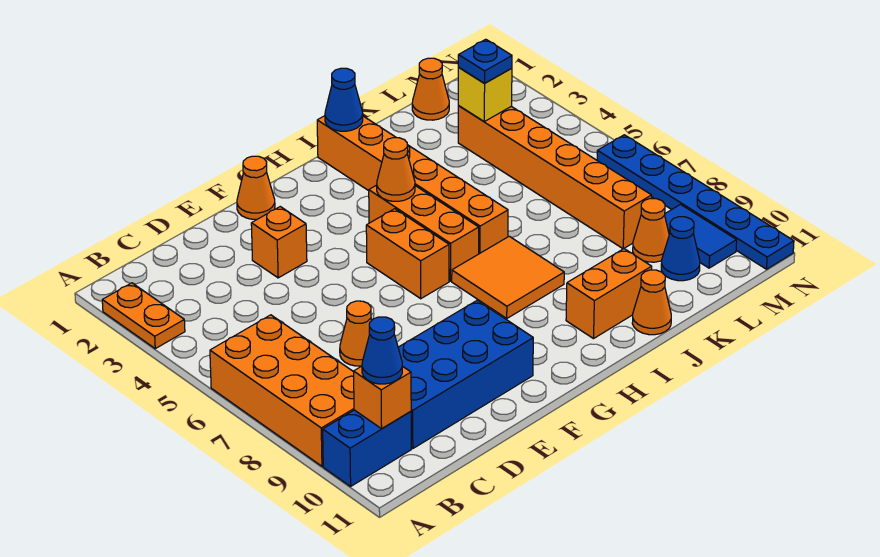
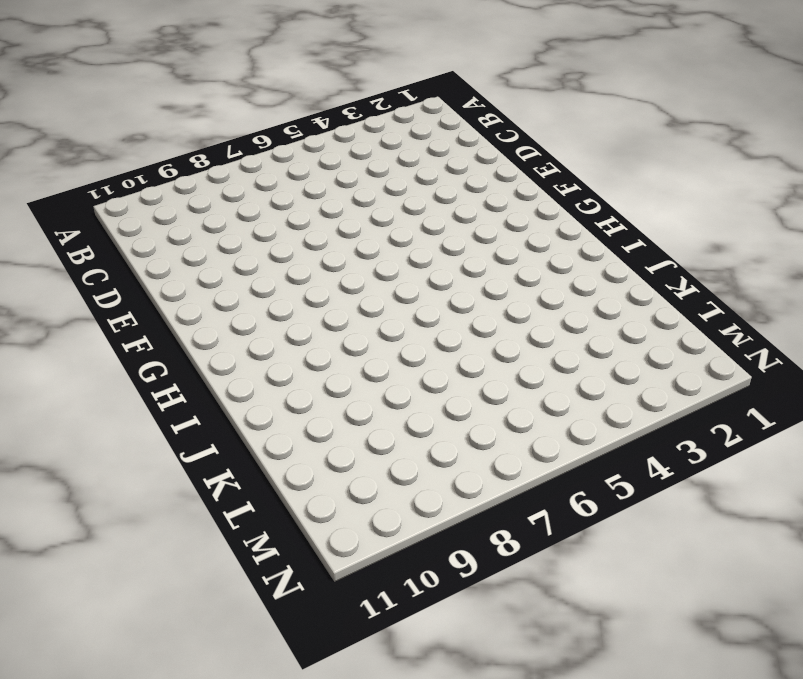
none -> orange 1x2 plate [102,283,185,349]
none -> orange 2x4 brick [210,315,354,466]
none -> blue 1x2 brick [323,410,411,486]

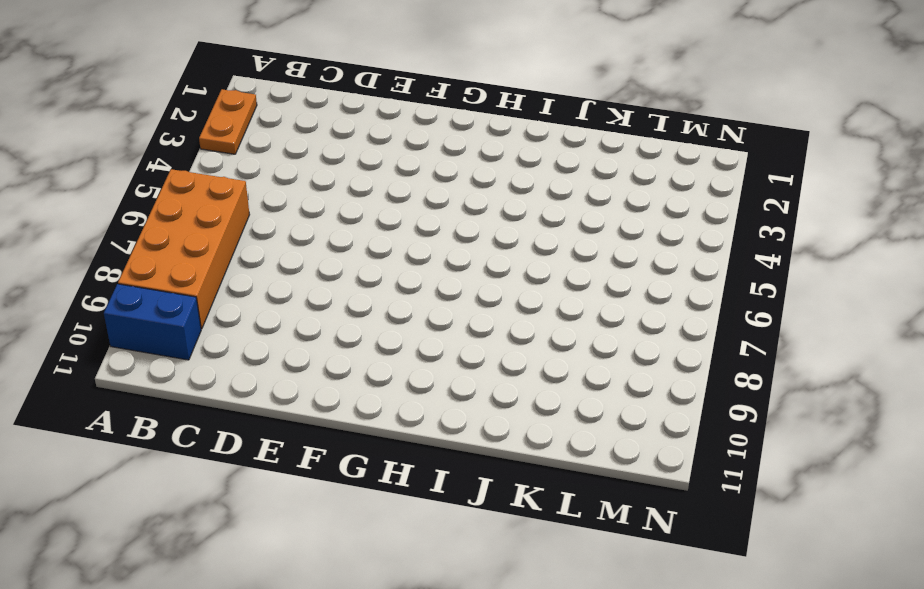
none -> blue 2x4 brick [398,300,533,449]
none -> orange 1x1 cone [340,301,372,366]
none -> orange 1x1 brick [251,207,307,278]

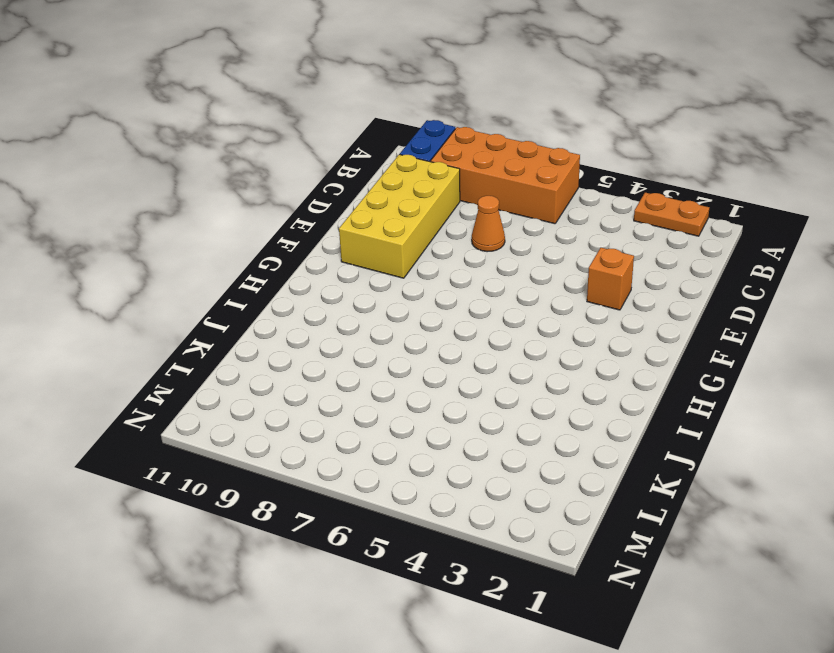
yellow 2x4 brick [339,154,460,278] -> blue 2x4 brick [398,300,533,449]
none -> orange 1x1 cone [237,156,275,219]
none -> orange 1x2 brick [366,209,449,299]
none -> orange 1x3 brick [369,185,479,281]

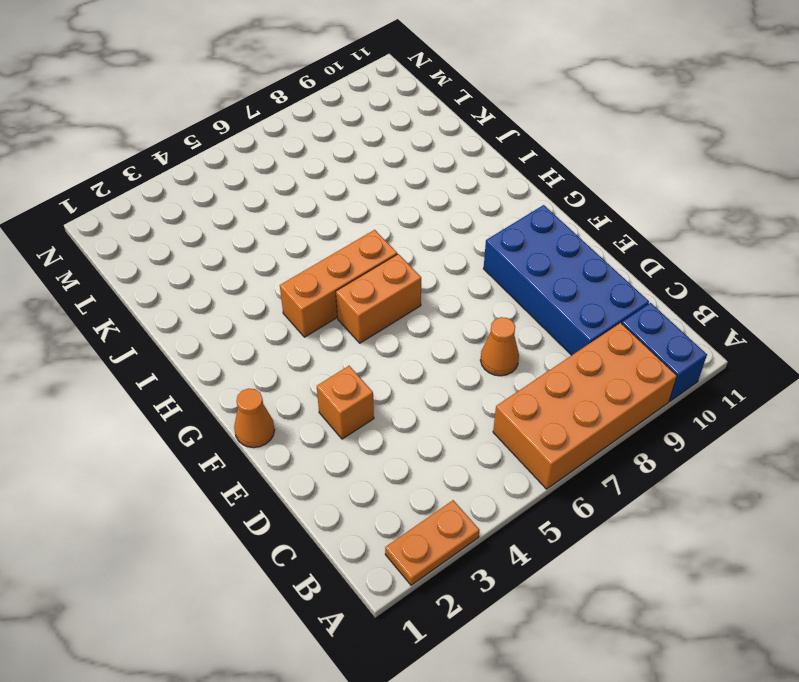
none -> orange 2x2 tile [452,236,564,318]
none -> orange 1x6 brick [317,116,508,254]
none -> orange 1x2 brick [566,249,652,339]

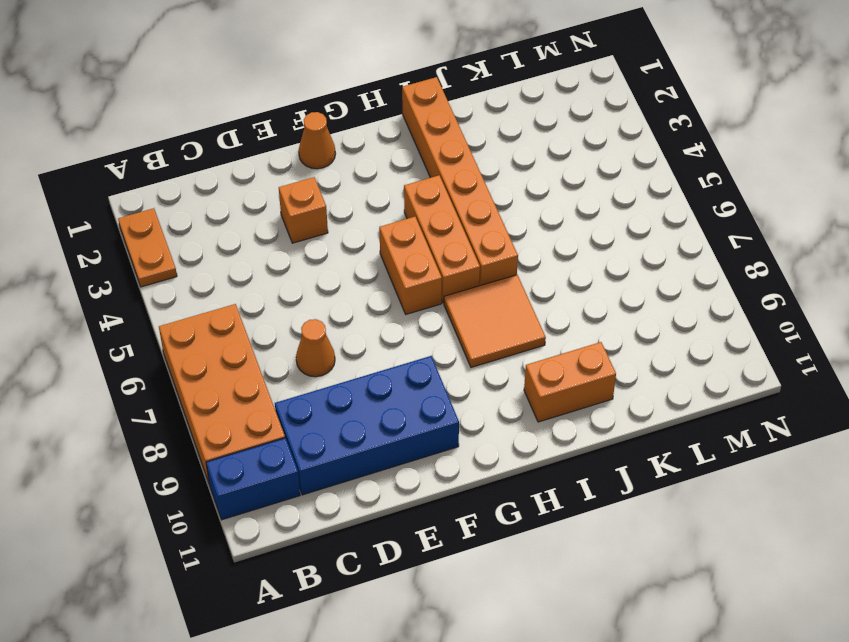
none -> orange 1x1 cone [632,270,671,335]
none -> orange 1x1 cone [412,58,449,120]
none -> orange 1x6 brick [458,106,652,249]

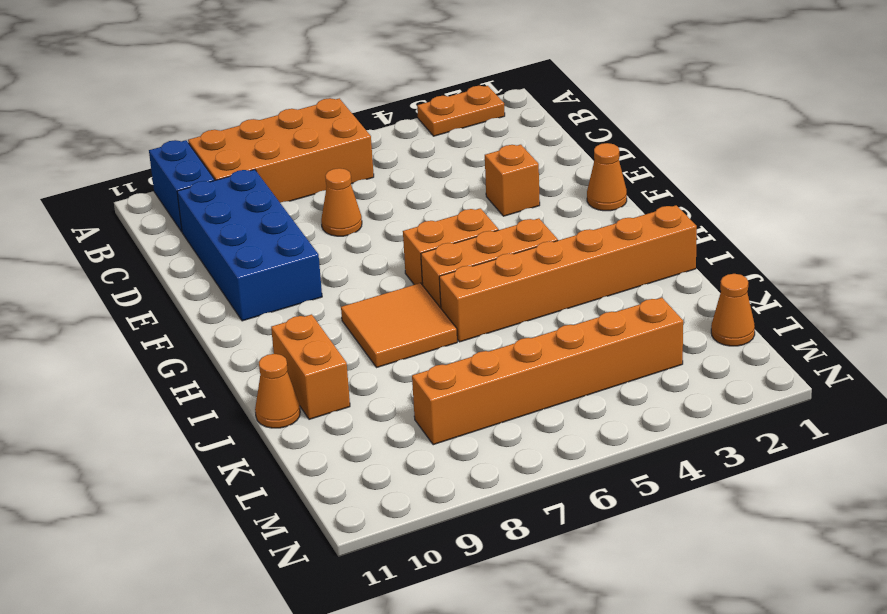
none -> orange 1x1 cone [633,198,669,262]
none -> blue 1x1 cone [661,217,700,281]
none -> blue 1x2 tile [665,204,737,268]

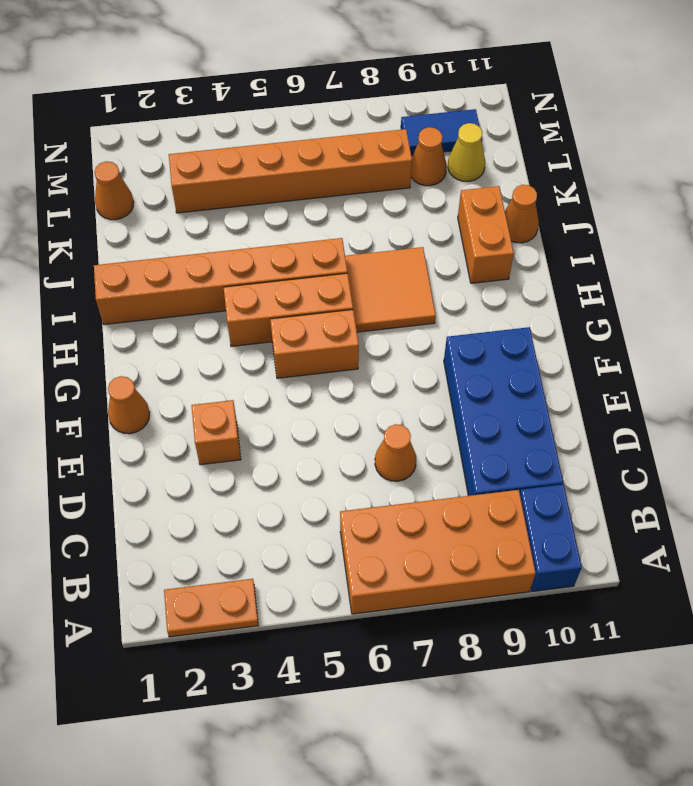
yellow 1x1 cone [448,123,485,182] -> blue 1x1 cone [661,217,700,281]
none -> blue 1x6 plate [597,135,794,269]
none -> orange 1x1 brick [354,366,411,429]
none -> orange 1x1 cone [377,138,415,201]

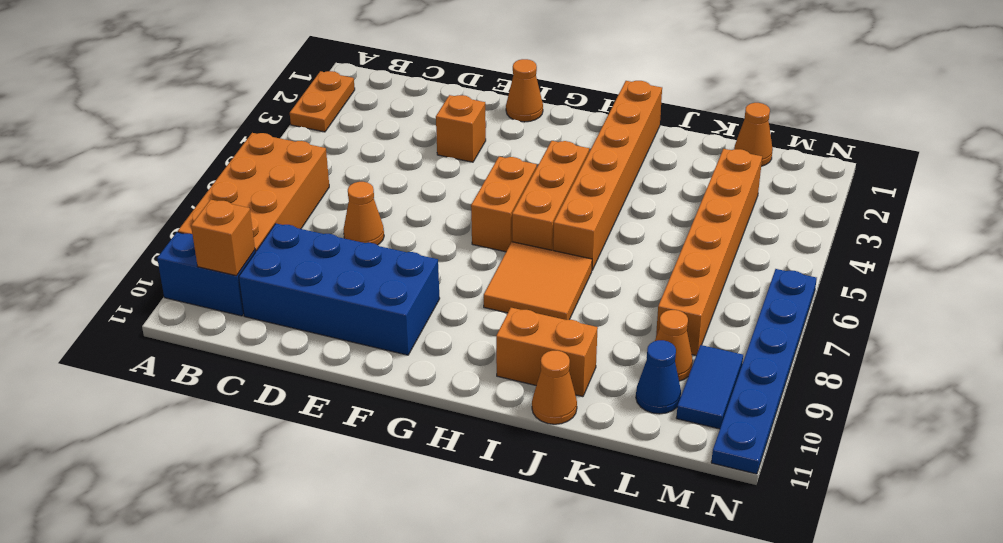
none -> orange 1x1 cone [377,138,415,201]
none -> blue 1x1 cone [325,68,363,131]
none -> yellow 1x1 brick [458,68,512,121]

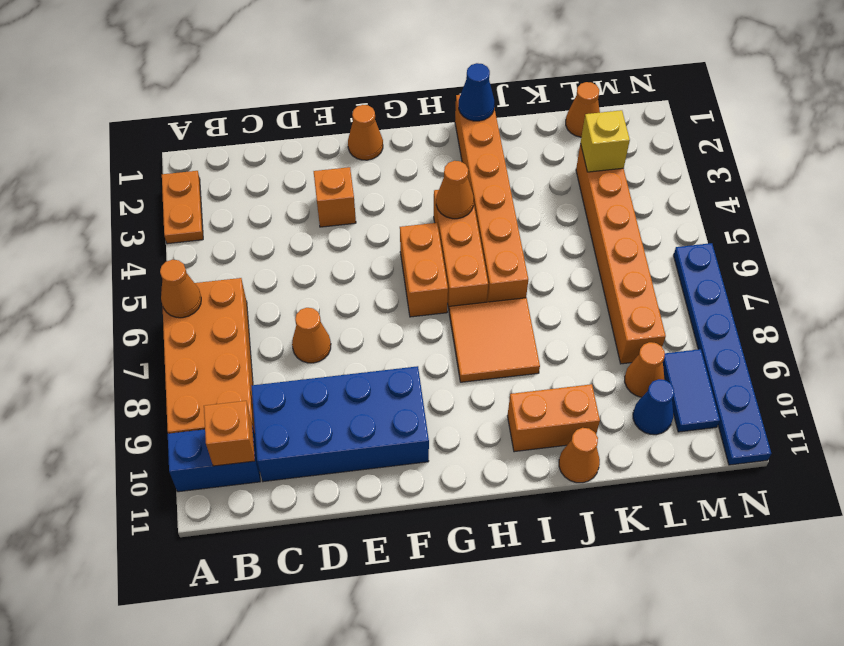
orange 1x1 cone [160,260,201,318] -> none
none -> blue 1x1 cone [362,317,402,384]
none -> blue 1x1 plate [458,39,512,83]

